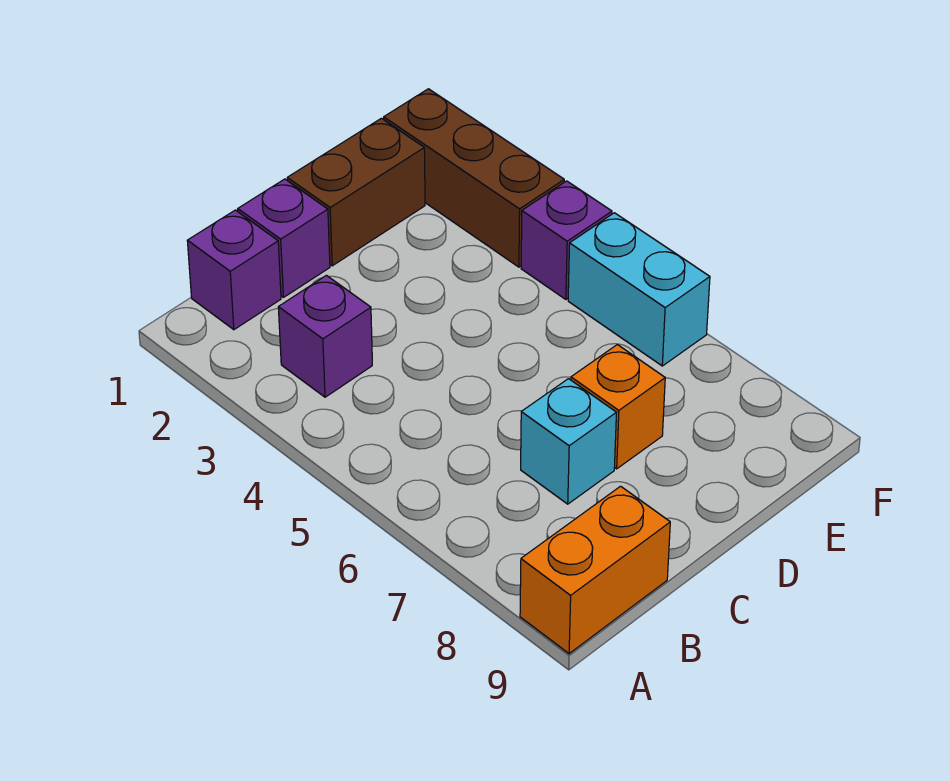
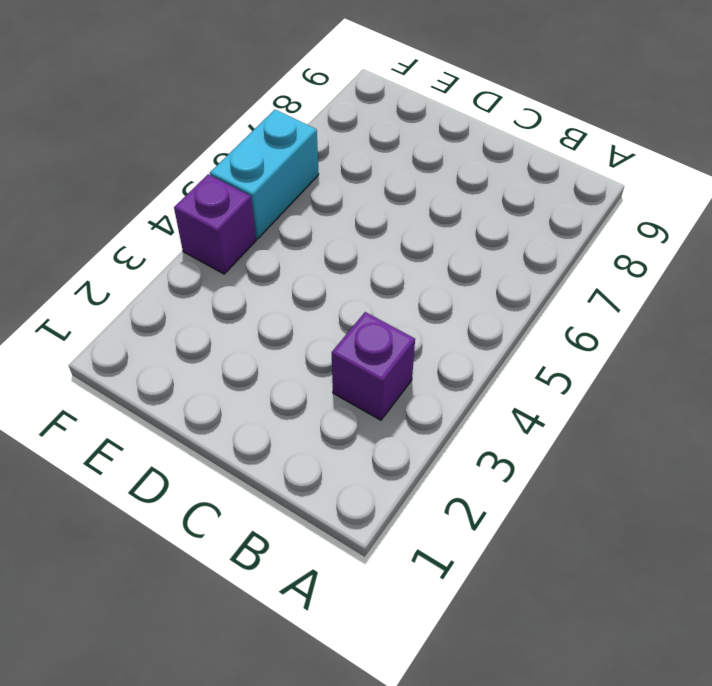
none -> orange 1x2 brick [520,486,670,654]
none -> purple 1x1 brick [187,210,281,330]

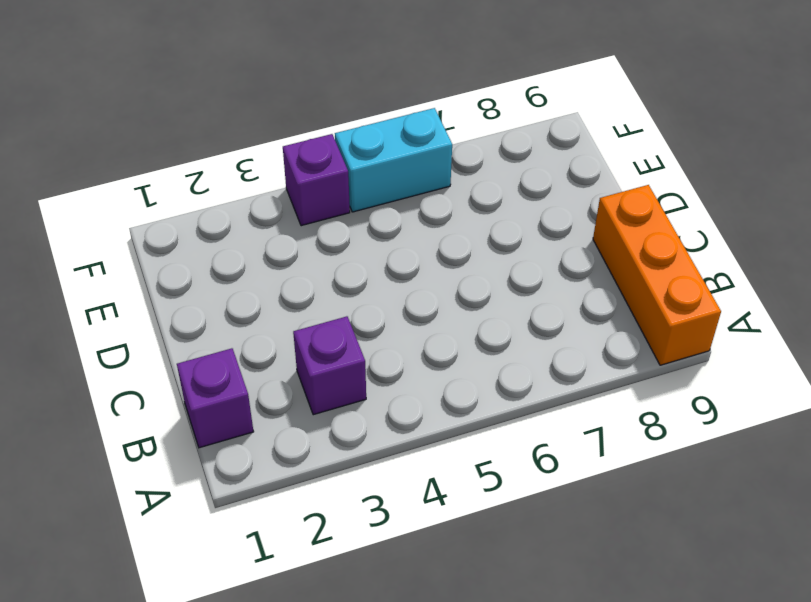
orange 1x3 brick [593,185,721,365] -> orange 1x2 brick [520,486,670,654]
none -> purple 1x1 brick [238,179,330,297]
none -> cyan 1x1 brick [521,379,616,504]

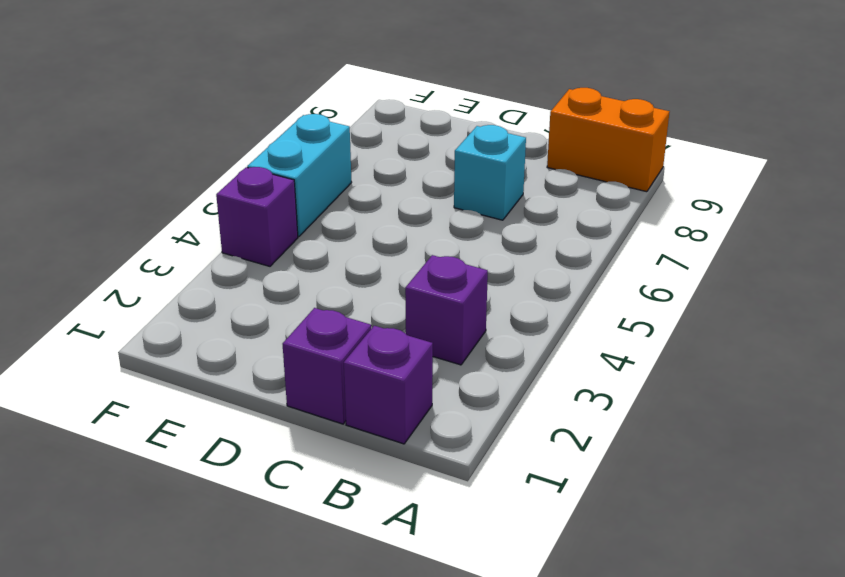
none -> brown 1x2 brick [287,118,425,266]
none -> orange 1x1 brick [571,345,665,469]

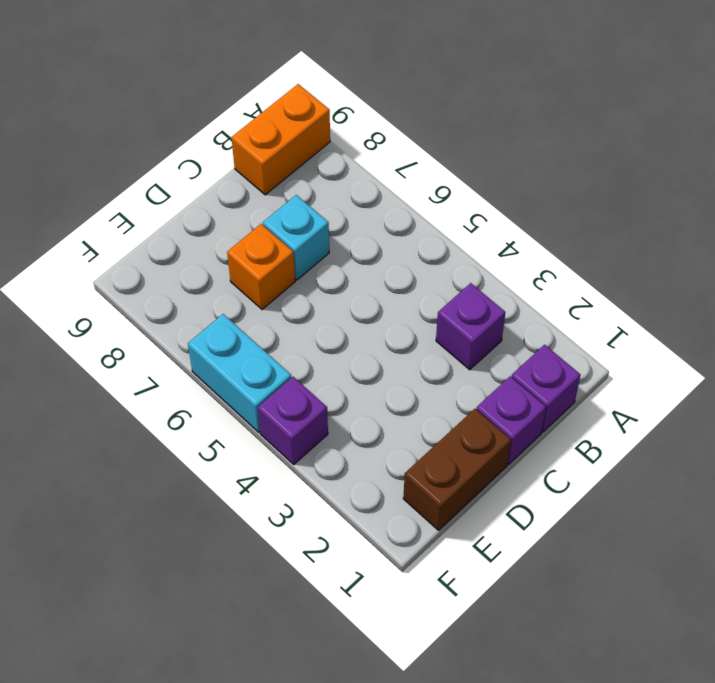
none -> brown 1x3 brick [384,89,564,267]

